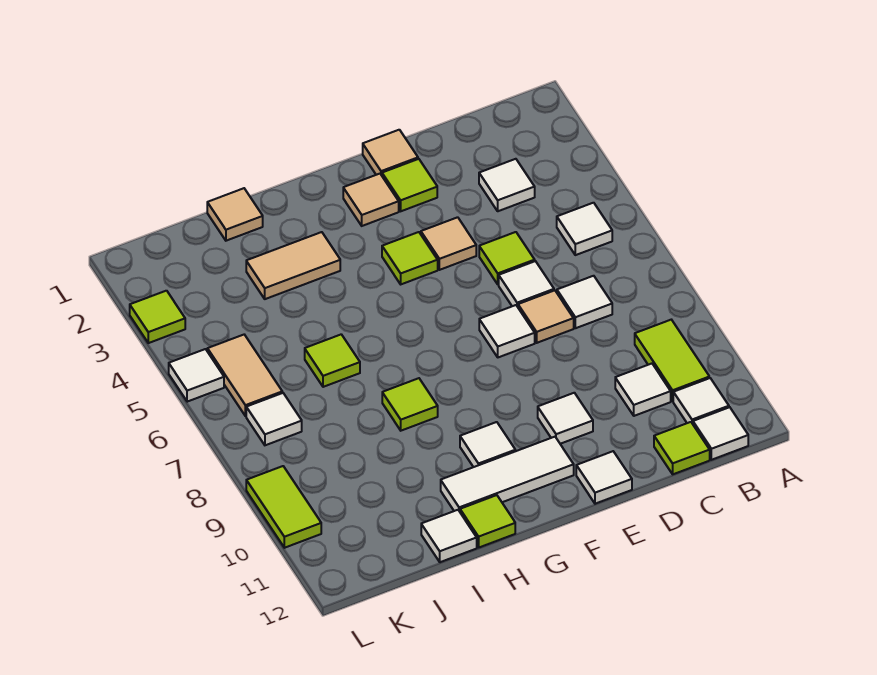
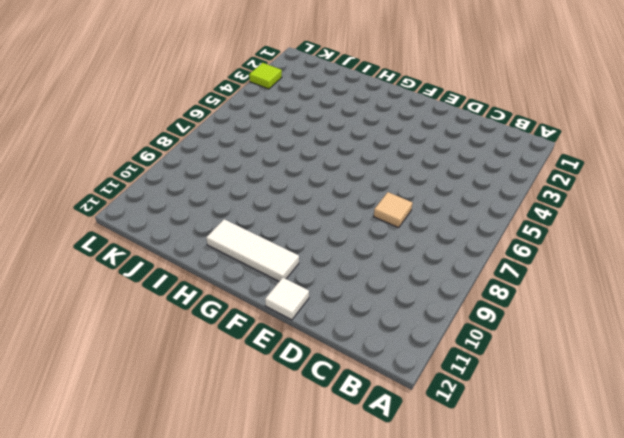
none -> white 1x1 tile [557,203,612,255]
none -> lime 1x2 tile [635,320,709,401]
none -> white 1x1 tile [673,378,729,424]
none -> white 1x1 tile [693,407,748,460]

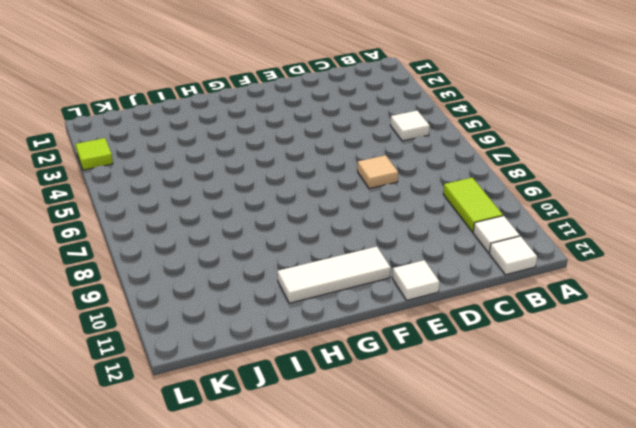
none -> white 1x1 tile [479,159,535,211]
none -> white 1x1 tile [557,276,612,328]
none -> white 1x1 tile [615,364,671,416]
none -> lime 1x1 tile [654,422,710,474]

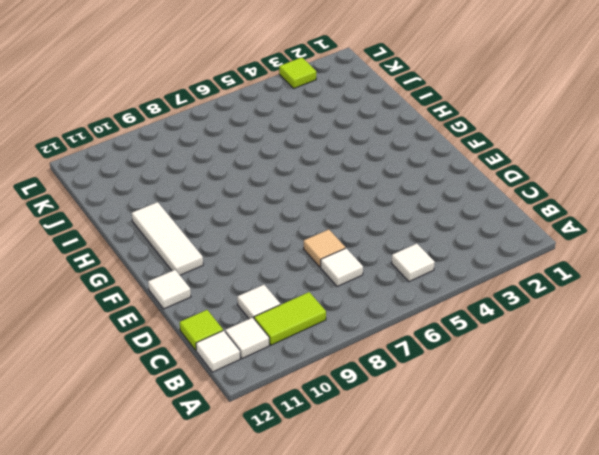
none -> white 1x1 tile [479,159,535,211]
none -> lime 1x1 tile [479,232,535,284]
none -> white 1x1 tile [499,261,554,307]
none -> tan 1x1 tile [363,130,418,175]

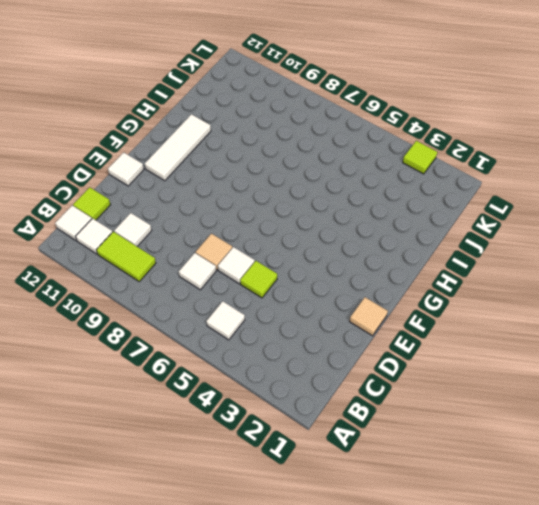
none -> white 1x1 tile [479,159,535,211]
none -> lime 1x1 tile [382,159,437,211]
none -> tan 1x1 tile [421,217,476,270]
none -> white 1x1 tile [479,305,535,357]

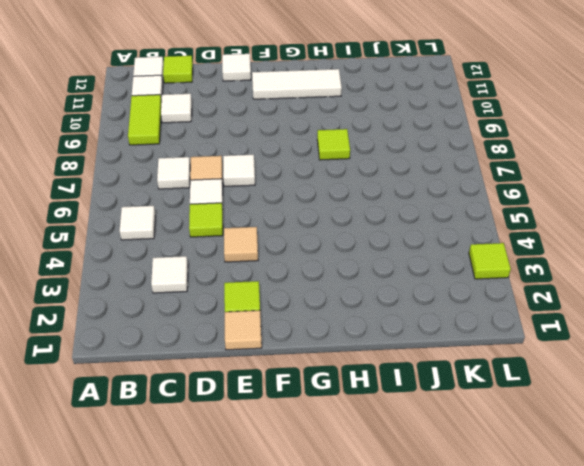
none -> white 1x1 tile [538,393,593,444]
none -> tan 1x1 tile [343,174,399,226]
none -> lime 1x1 tile [382,232,438,284]
none -> white 1x1 tile [460,422,515,467]

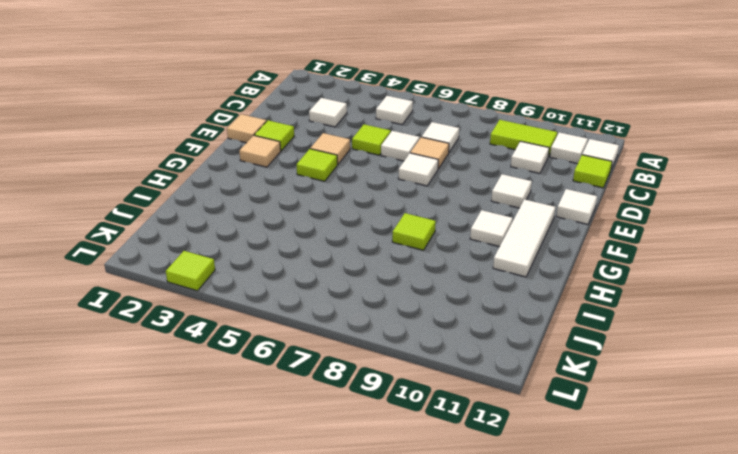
none -> tan 1x2 tile [246,232,340,299]
none -> lime 1x1 tile [460,495,515,547]
none -> tan 1x1 tile [207,188,263,241]
none -> lime 1x1 tile [305,334,360,387]

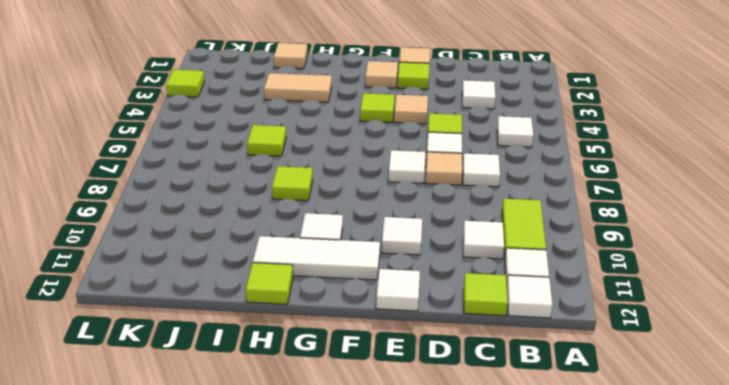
none -> white 1x1 tile [421,510,477,562]
none -> tan 1x2 tile [207,335,282,416]
none -> white 1x1 tile [246,393,302,445]
none -> white 1x1 tile [169,349,224,402]

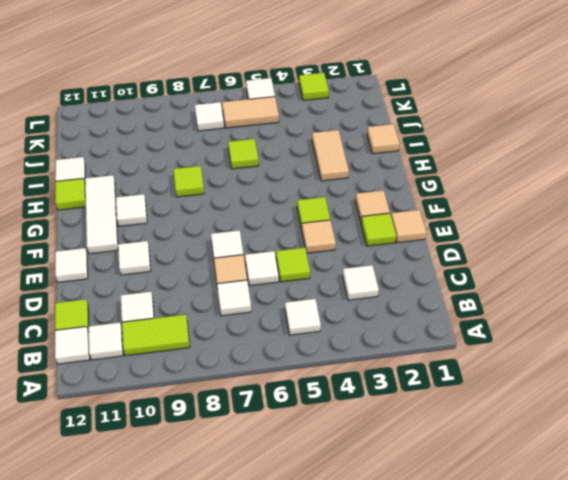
none -> lime 1x2 tile [246,466,321,548]

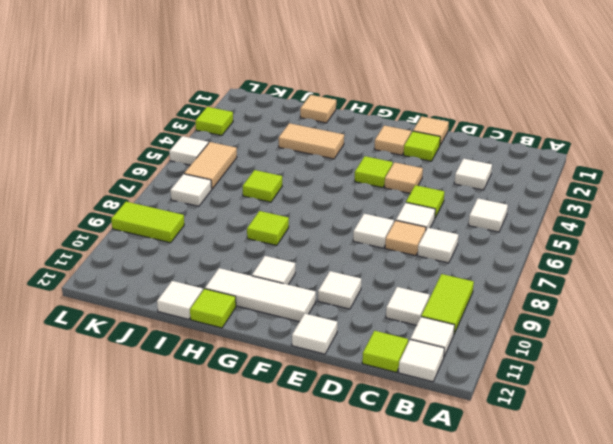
lime 1x2 tile [111,202,184,243] -> lime 1x2 tile turned to [246,466,321,548]

